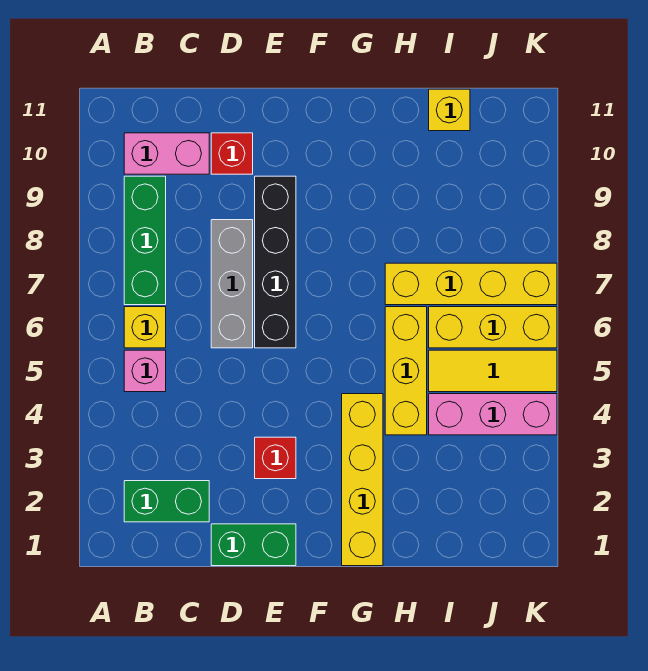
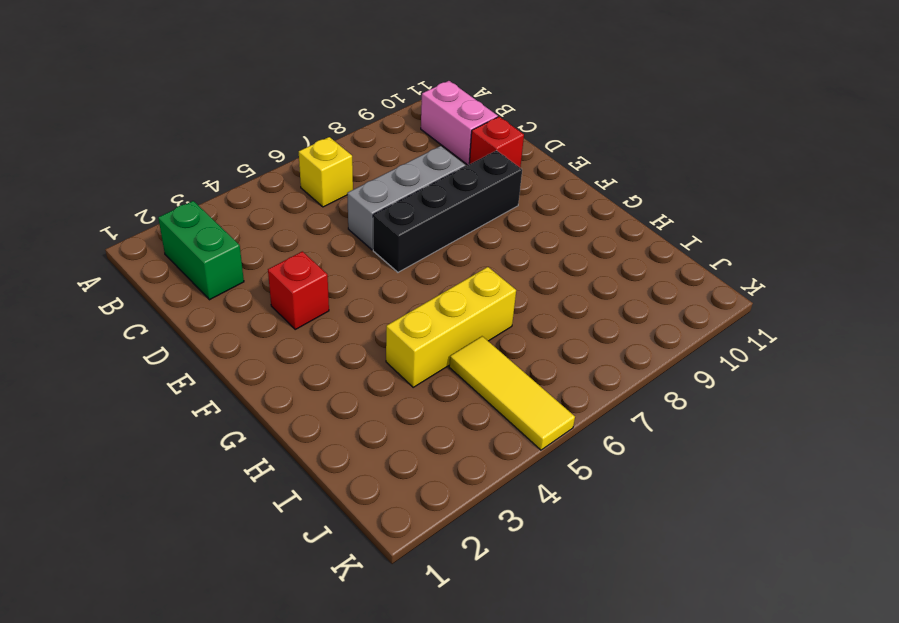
none -> pink 1x1 brick [124,350,166,392]
none -> green 1x3 brick [124,176,166,305]
none -> green 1x2 brick [211,524,296,566]

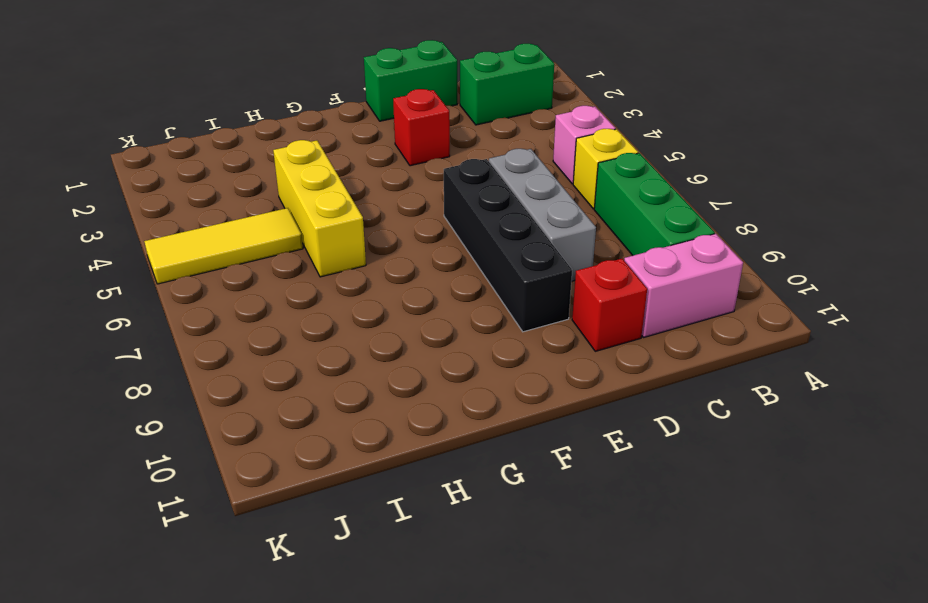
none -> yellow 1x4 brick [342,394,383,566]
none -> yellow 1x4 brick [385,263,557,305]
none -> pink 1x3 brick [429,394,557,435]

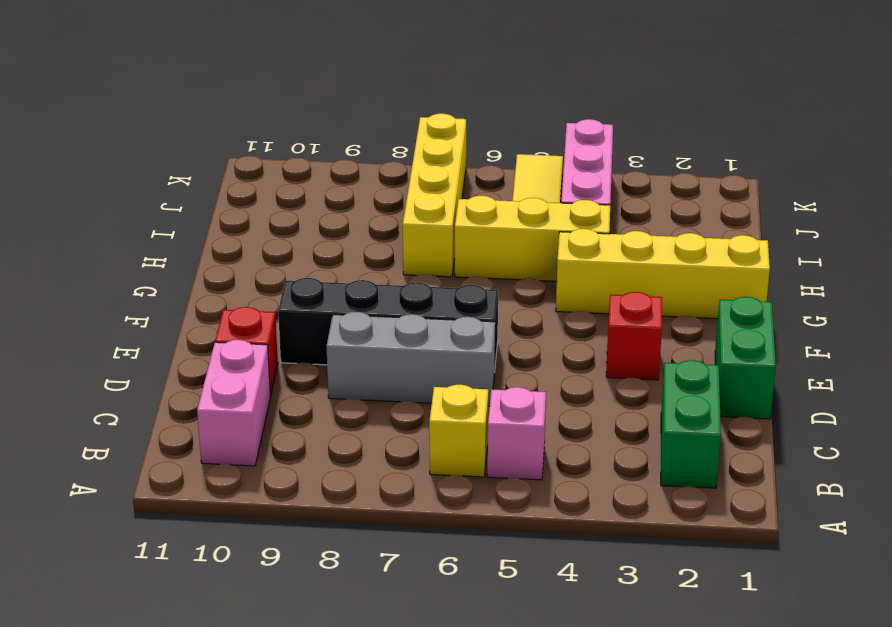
none -> green 1x3 brick [124,176,166,305]
none -> yellow 1x3 brick [429,307,557,348]
none -> yellow 1x1 brick [429,89,470,131]

